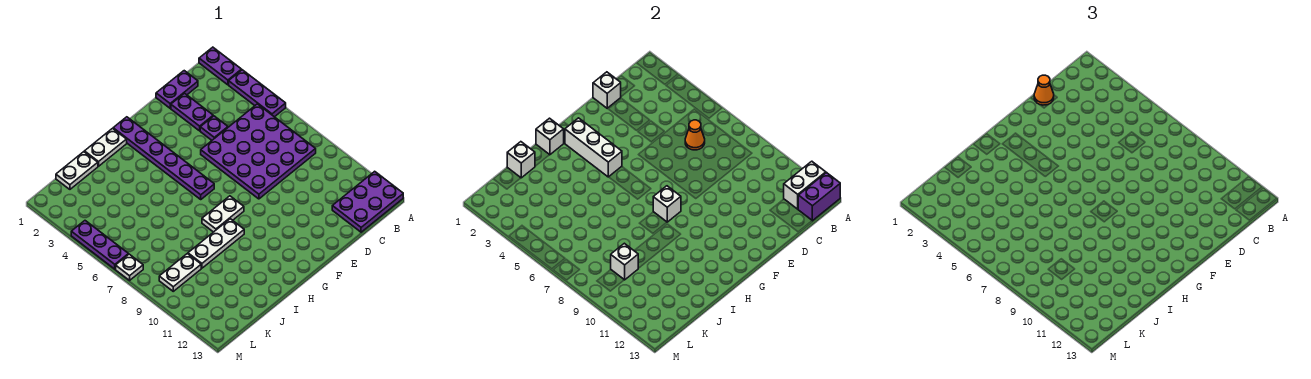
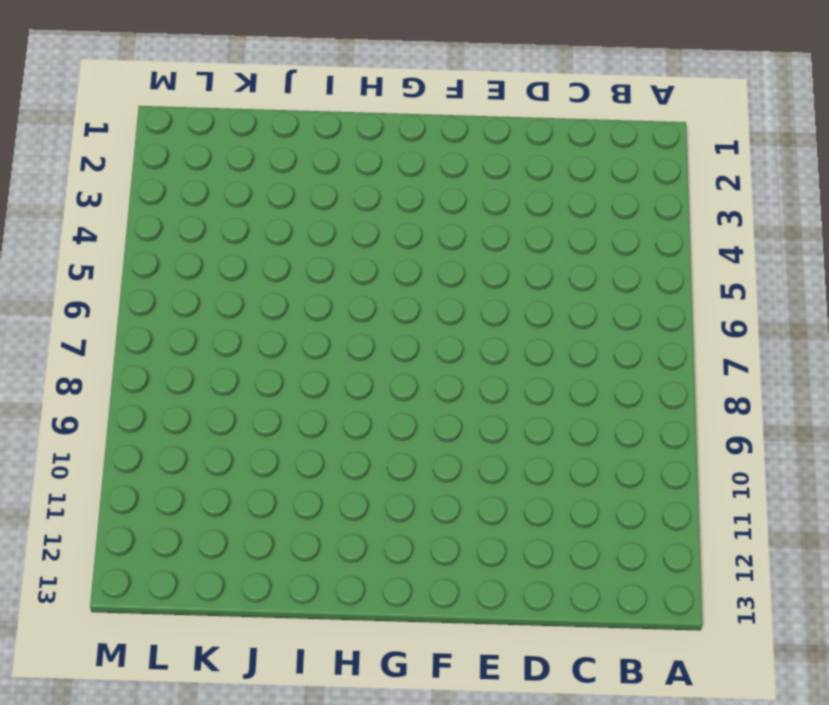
none -> purple 1x2 plate [199,47,242,85]
none -> purple 1x3 plate [229,70,286,117]
none -> purple 2x3 plate [332,171,403,232]

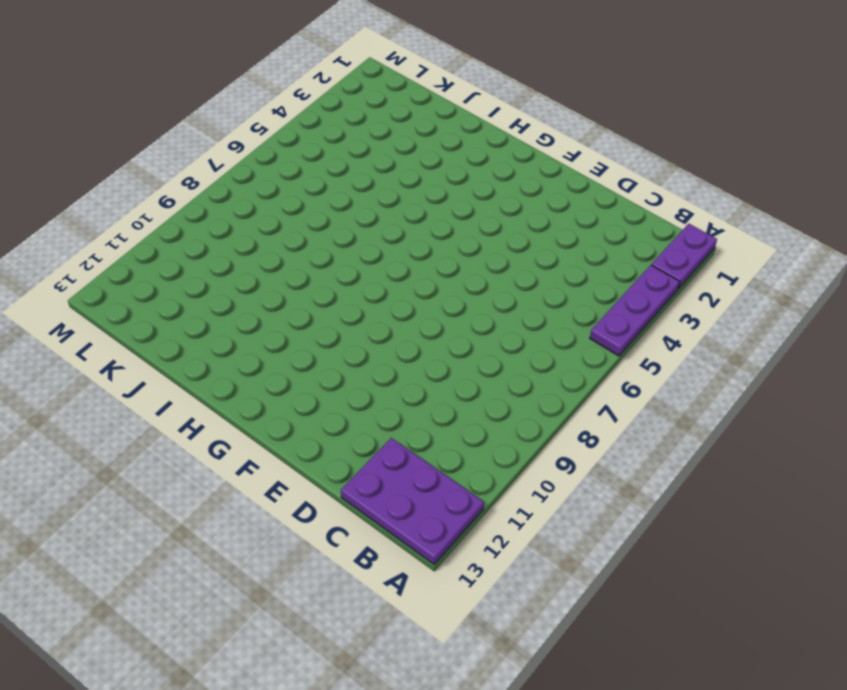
none -> purple 4x4 plate [201,104,316,199]
none -> purple 1x2 plate [156,71,198,108]
none -> purple 1x2 plate [171,93,213,131]

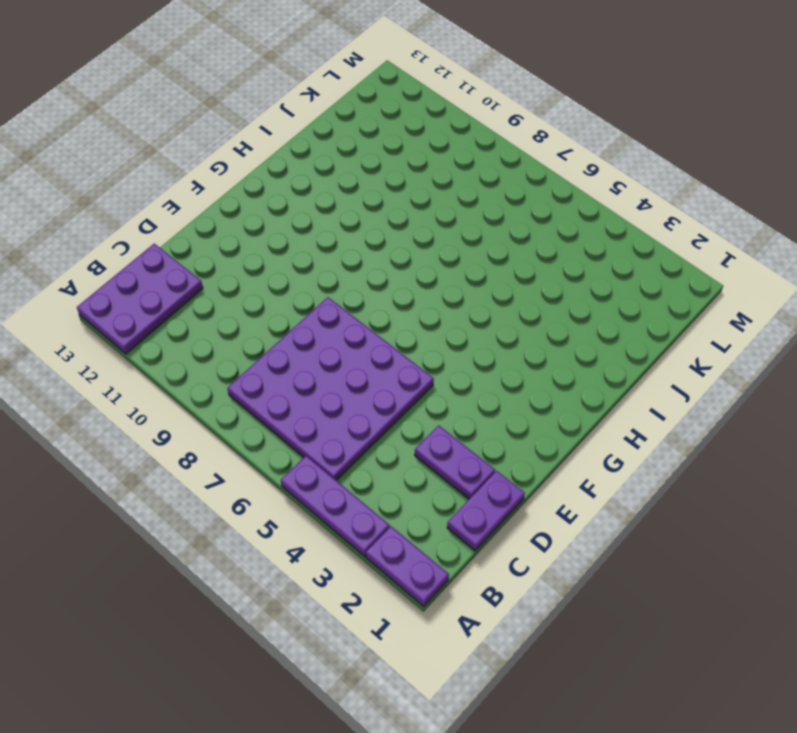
none -> purple 1x1 plate [200,116,228,140]
none -> purple 1x6 plate [113,117,214,199]
none -> white 1x2 plate [202,196,244,232]

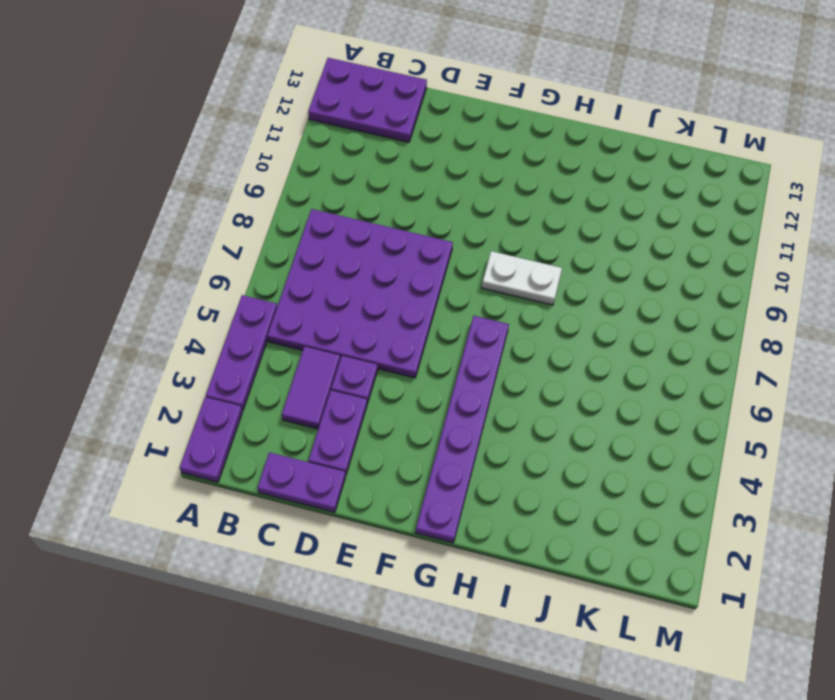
purple 1x2 tile [282,346,340,429] -> none
none -> white 1x2 plate [85,129,127,166]
none -> white 1x3 plate [188,219,244,268]
none -> white 1x2 plate [56,152,98,189]

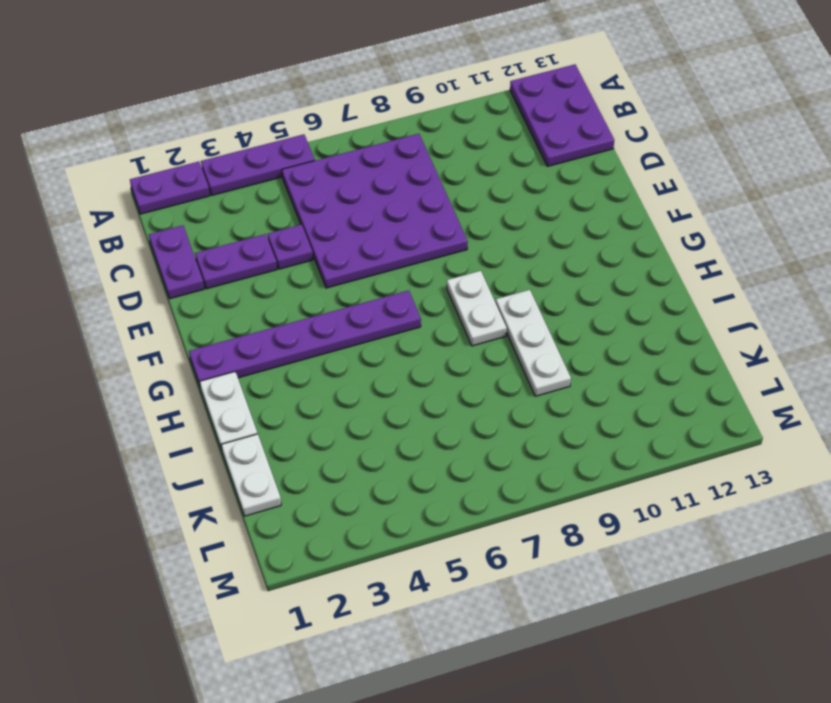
none -> white 1x2 plate [159,254,201,291]
none -> purple 1x3 plate [71,221,128,269]
none -> white 1x1 plate [116,254,143,280]

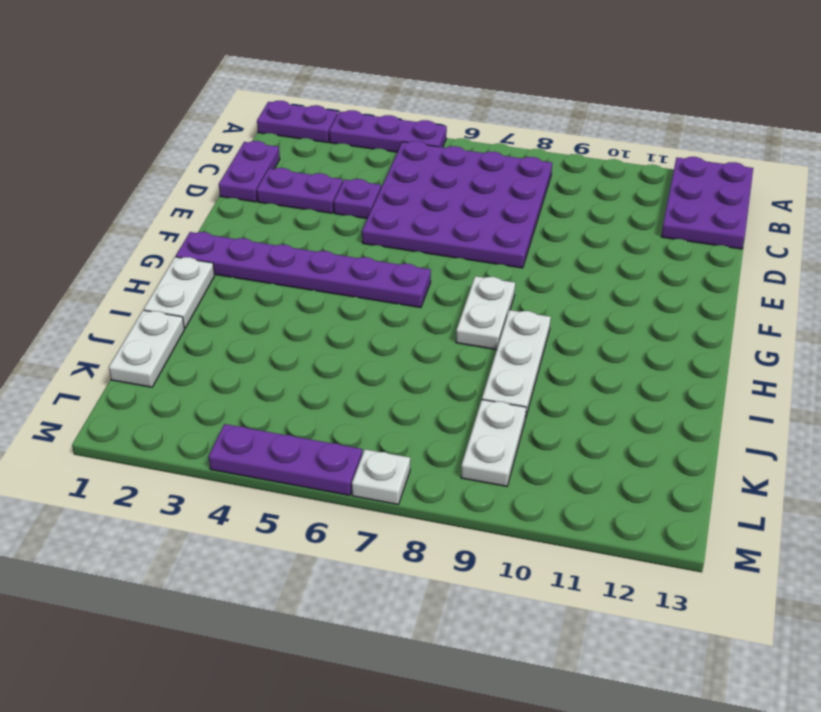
none -> white 1x2 brick [784,161,826,209]
none -> purple 1x2 brick [798,173,840,221]
none -> orange 1x1 cone [685,120,705,150]

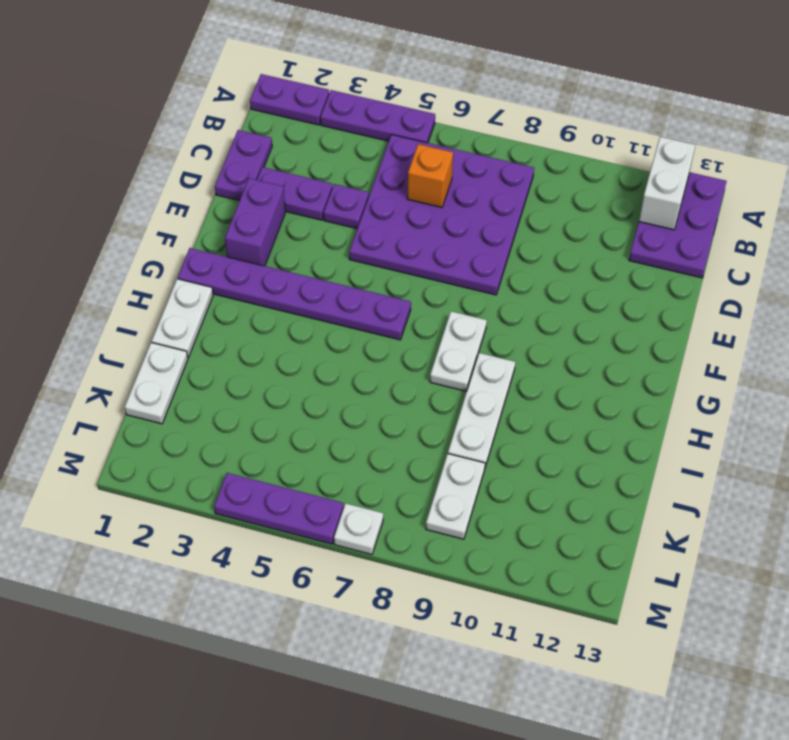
orange 1x1 brick [407,144,453,207] -> orange 1x1 cone [685,120,705,150]
purple 1x2 brick [225,178,285,266] -> purple 1x2 brick moved to [798,173,840,221]
none -> white 1x1 brick [593,72,621,108]
none -> white 1x3 brick [565,118,622,177]
none -> white 1x1 brick [653,186,681,222]

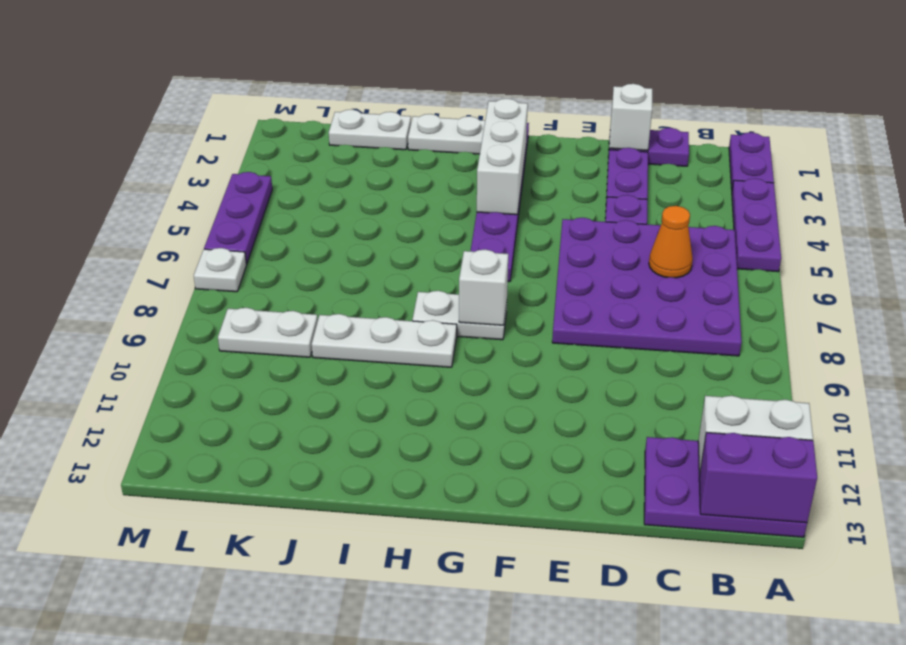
none -> white 1x1 brick [536,118,564,155]
none -> white 1x1 brick [507,142,535,178]
none -> white 1x1 brick [611,243,638,280]

